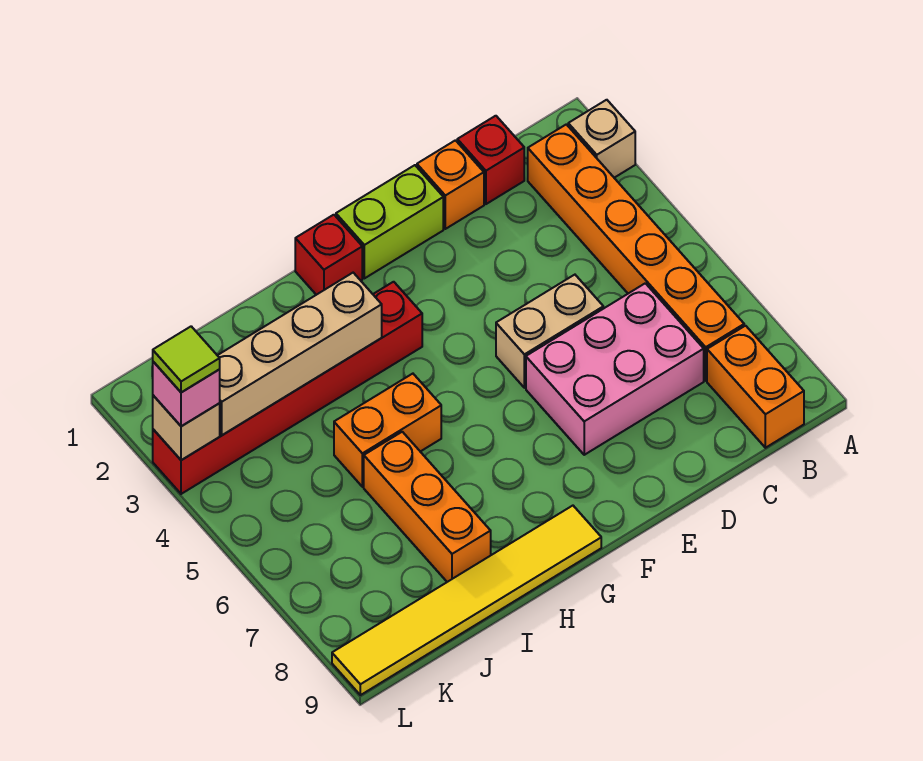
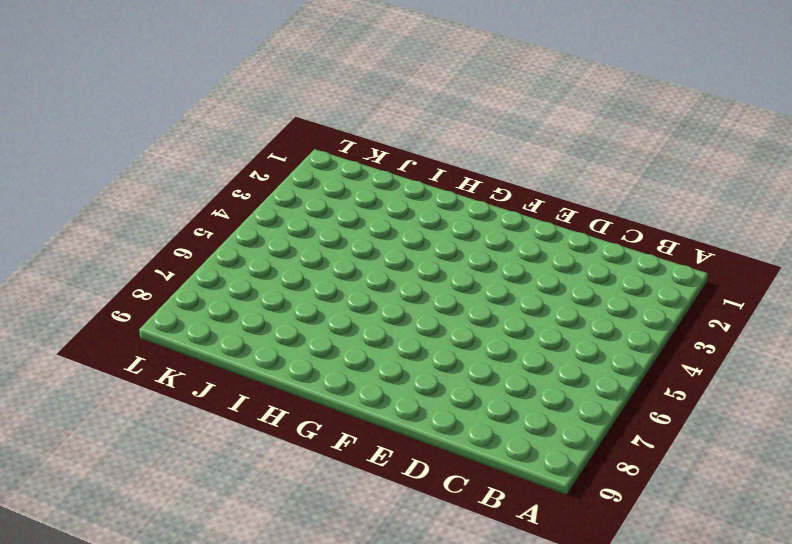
none -> tan 1x1 brick [568,100,635,178]
none -> orange 1x6 brick [528,124,744,381]
none -> orange 1x2 brick [707,326,804,448]

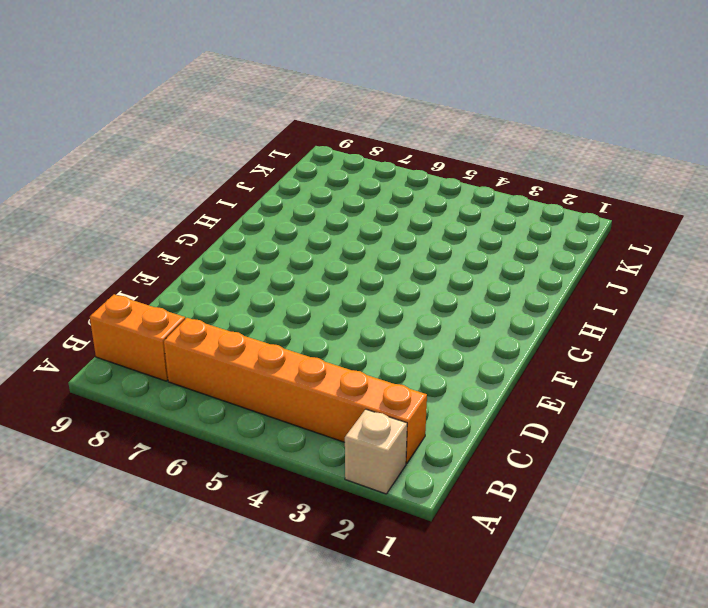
none -> red 1x1 brick [457,116,524,204]
none -> pink 2x3 brick [526,283,704,455]
none -> orange 1x1 brick [417,140,484,229]

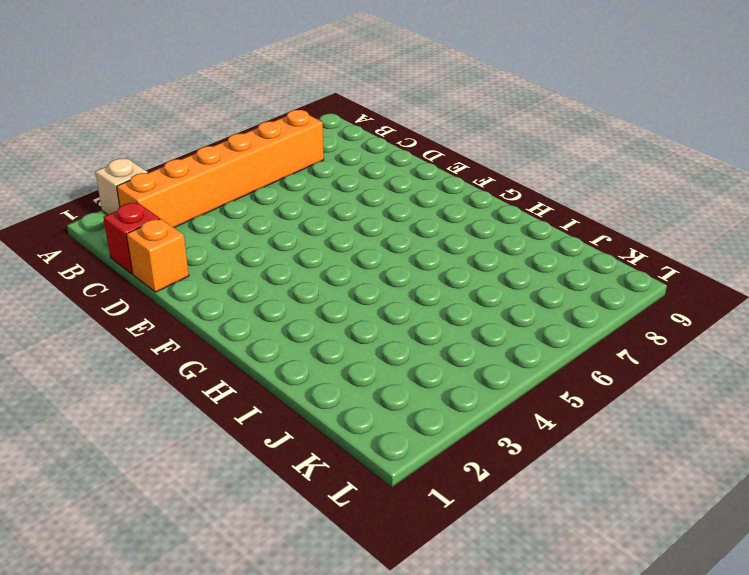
none -> orange 1x2 brick [707,326,804,448]
none -> pink 2x3 brick [526,283,704,455]
none -> tan 1x2 brick [496,275,603,388]

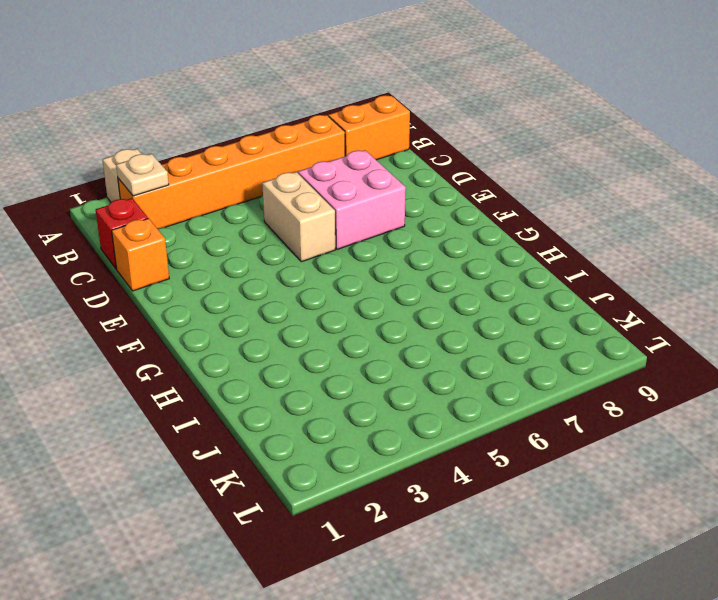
tan 1x1 plate [116,154,169,196] -> none
pink 2x2 brick [298,150,406,249] -> pink 2x3 brick [526,283,704,455]
none -> lime 1x2 brick [336,165,443,278]
none -> red 1x1 brick [295,215,362,295]
none -> red 1x6 brick [153,282,422,494]

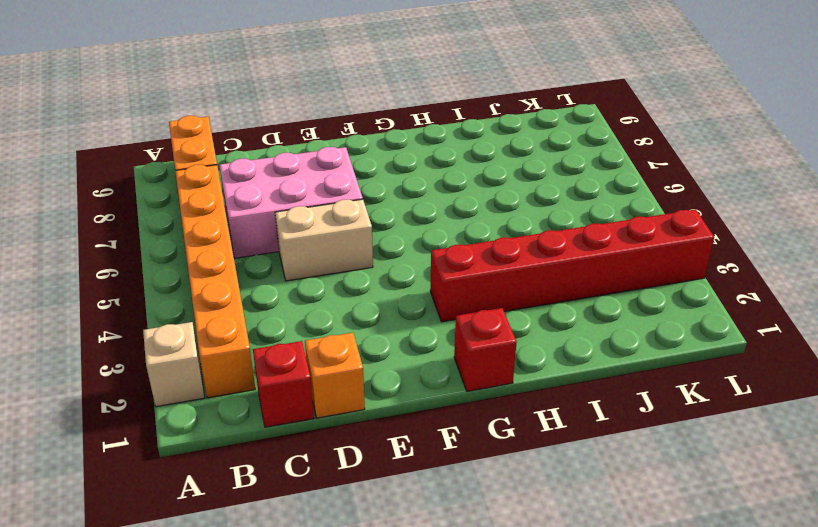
none -> lime 1x2 brick [336,165,443,278]
none -> yellow 1x6 tile [332,506,601,695]
none -> orange 1x2 brick [334,374,441,487]

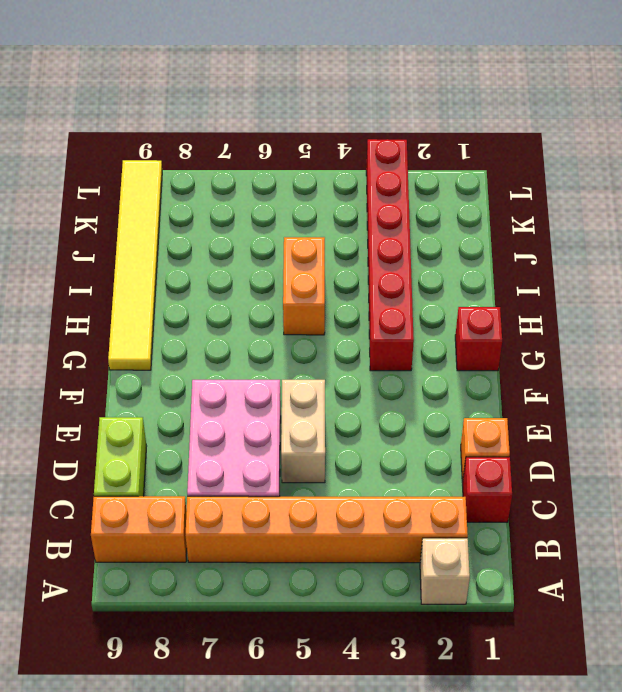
lime 1x2 brick [94,417,147,496] -> lime 1x2 brick moved to [336,165,443,278]
none -> orange 1x3 brick [364,432,491,582]
none -> tan 1x4 brick [217,273,382,435]
none -> tan 1x1 brick [153,395,220,460]

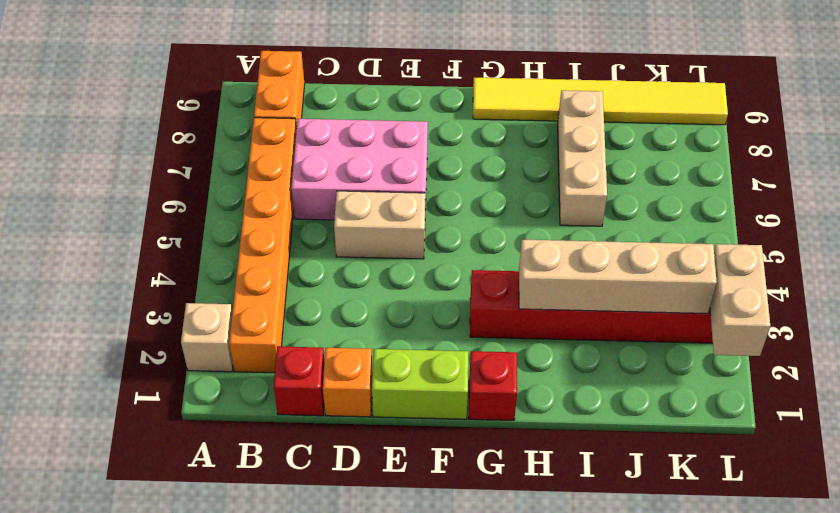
tan 1x3 brick [558,90,607,226] -> orange 1x3 brick [364,432,491,582]
tan 1x2 brick [710,244,770,356] -> tan 1x1 brick [153,395,220,460]
none -> orange 1x2 brick [334,374,441,487]
none -> pink 1x1 brick [153,362,220,426]
none -> lime 1x1 tile [153,326,220,392]

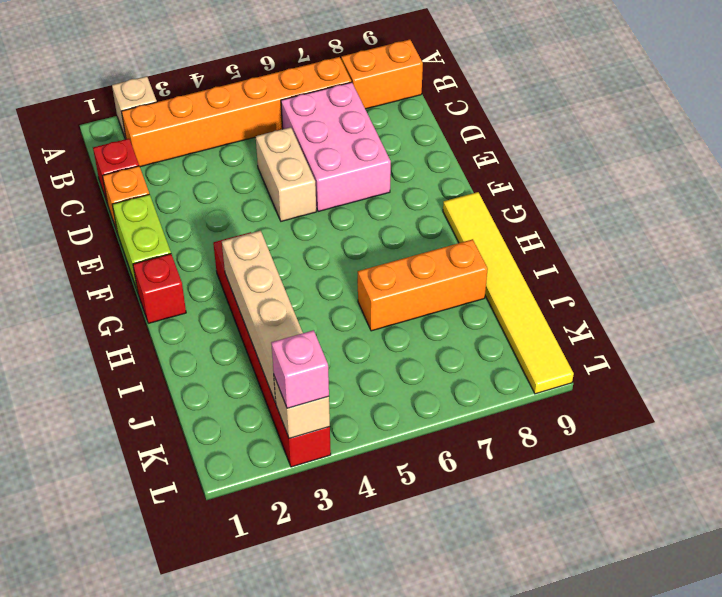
none -> orange 1x2 brick [334,374,441,487]
none -> lime 1x1 tile [153,326,220,392]

